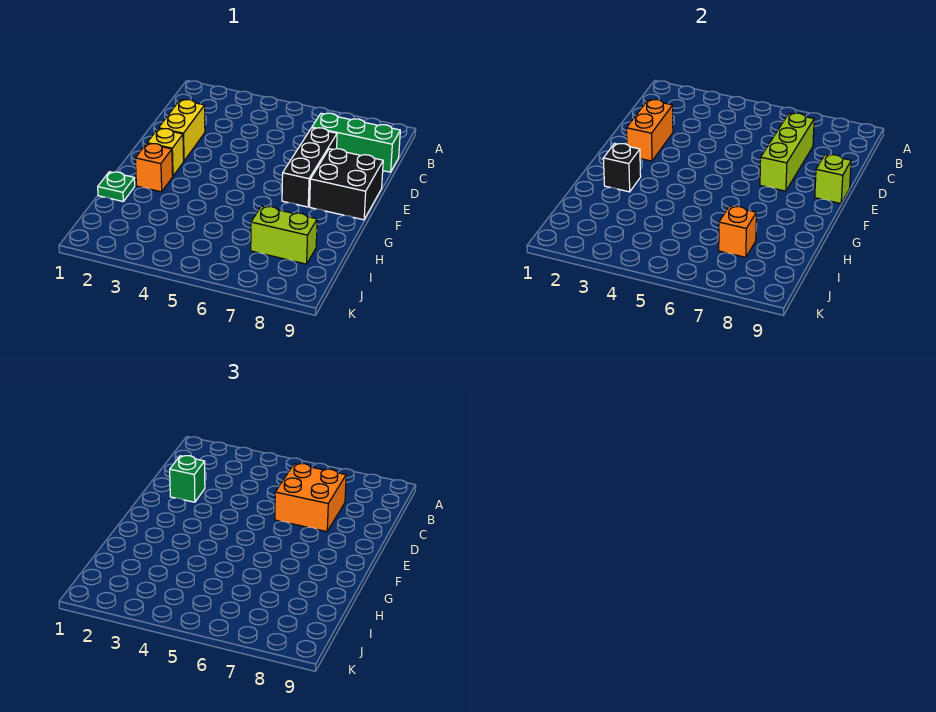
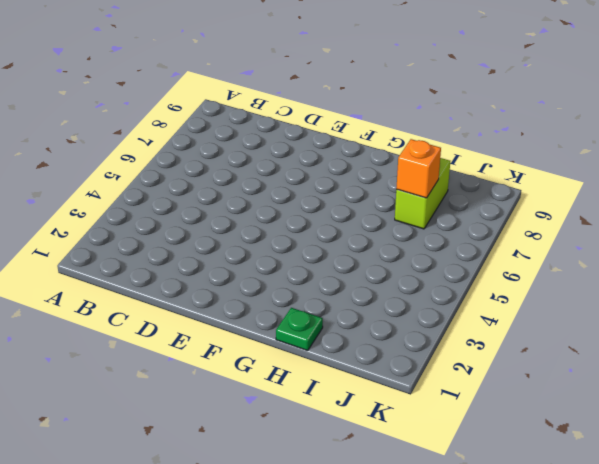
none -> green 1x3 brick [312,113,400,172]
none -> yellow 1x2 brick [159,100,205,161]
none -> black 1x3 brick [282,128,337,207]

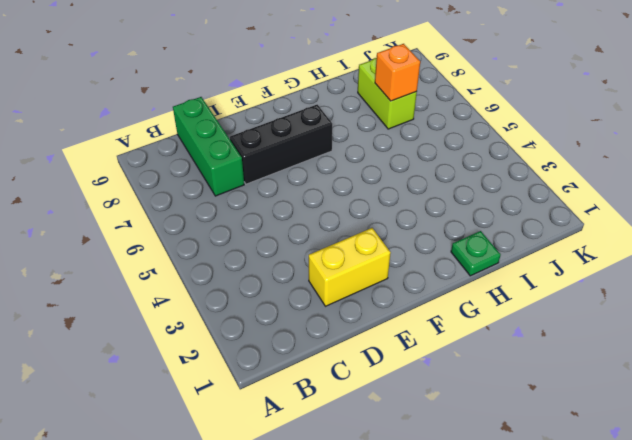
none -> black 2x2 brick [310,149,383,220]
none -> yellow 1x1 brick [147,129,184,176]
none -> orange 1x1 brick [135,144,173,192]

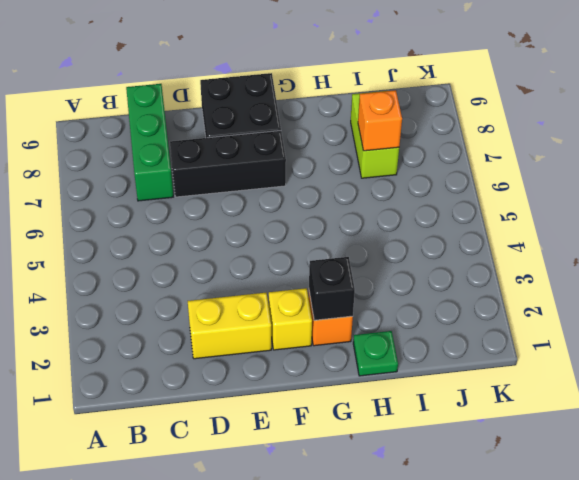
none -> lime 1x3 brick [760,113,814,191]
none -> orange 1x2 brick [627,100,673,161]
none -> lime 1x1 brick [815,155,851,203]

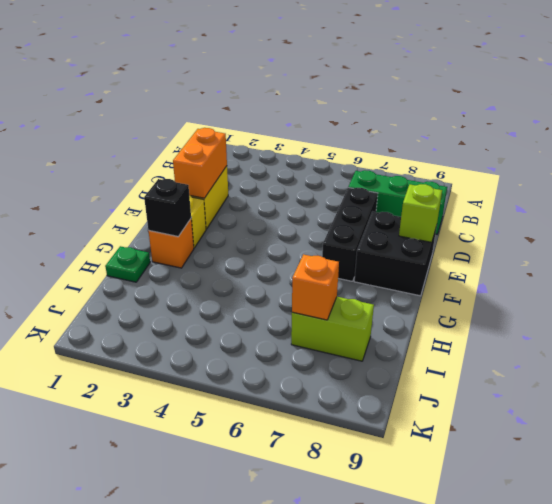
none -> lime 1x3 brick [760,113,814,191]
none -> orange 2x2 brick [275,464,346,532]
none -> green 1x1 brick [170,456,205,502]

